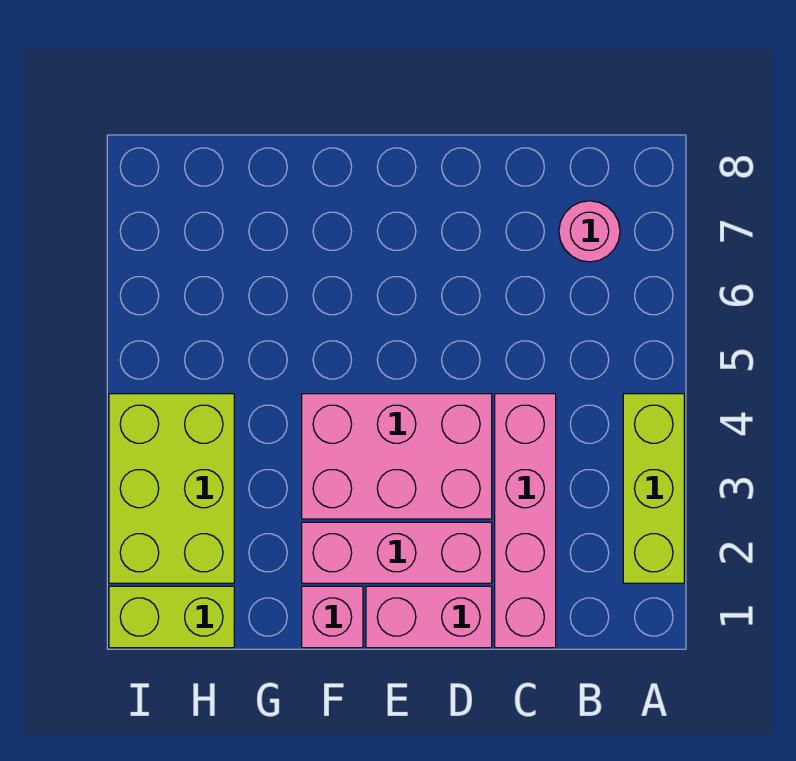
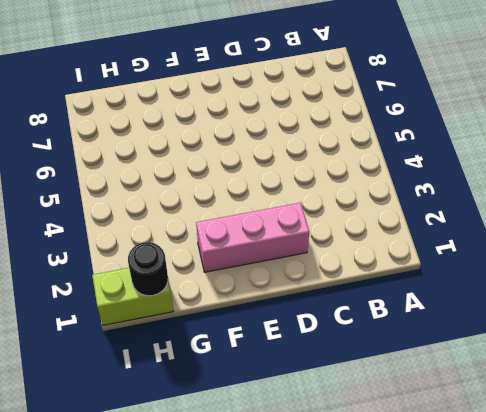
black 1x1 round brick [128,242,168,296] -> none
none -> lime 1x3 brick [623,394,684,583]
none -> pink 1x1 round brick [559,201,620,262]

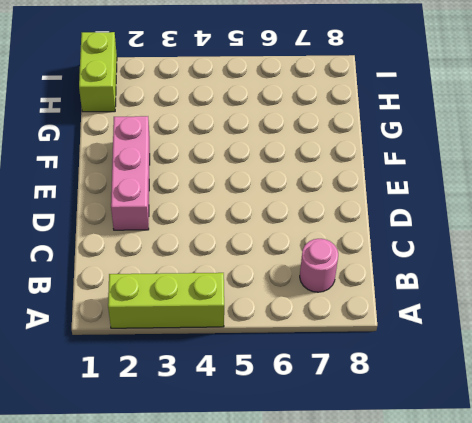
none -> pink 1x4 brick [495,394,556,648]
none -> pink 1x2 brick [366,586,492,648]

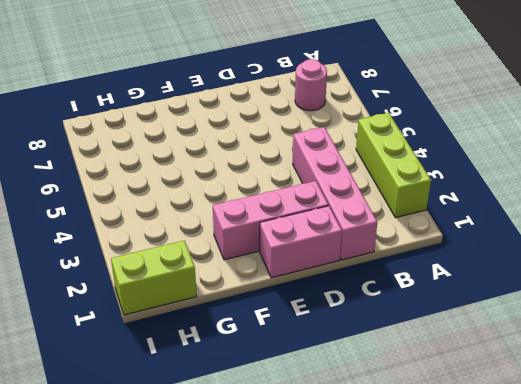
none -> pink 2x3 brick [302,394,492,519]
none -> pink 1x1 brick [302,586,363,648]

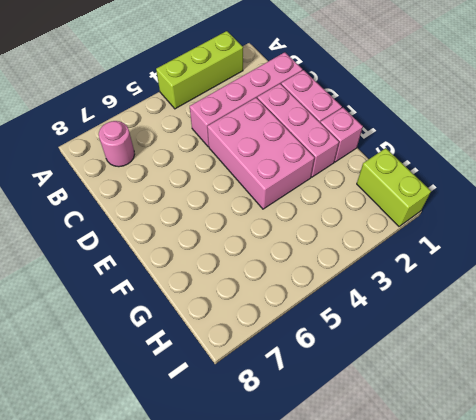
none -> lime 2x3 brick [109,394,234,583]

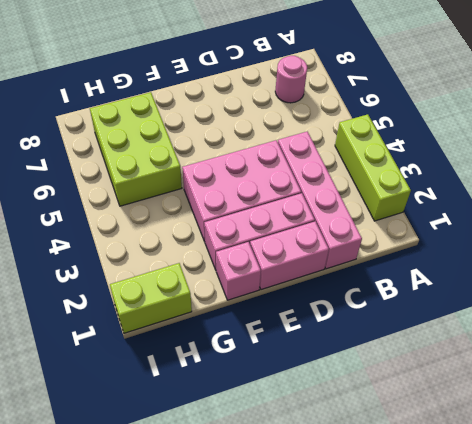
lime 2x3 brick [90,92,182,206] -> lime 2x3 brick moved to [109,394,234,583]

